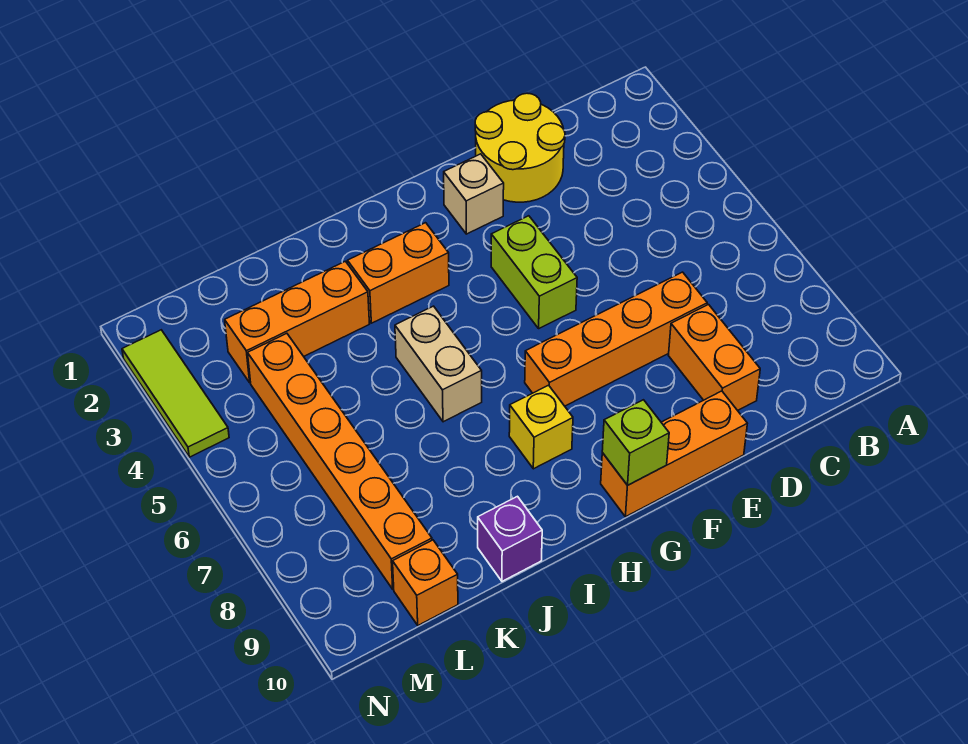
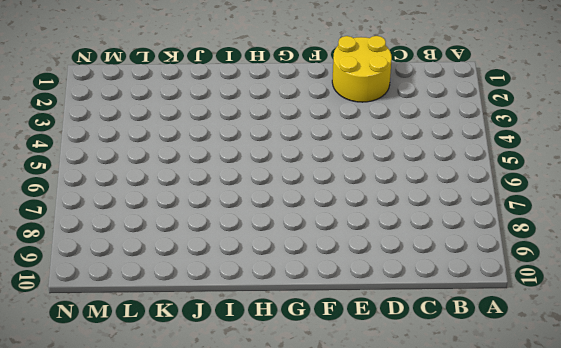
none -> orange 1x4 brick [525,272,707,406]
none -> orange 1x2 brick [669,305,760,411]
none -> orange 1x3 brick [601,391,747,517]

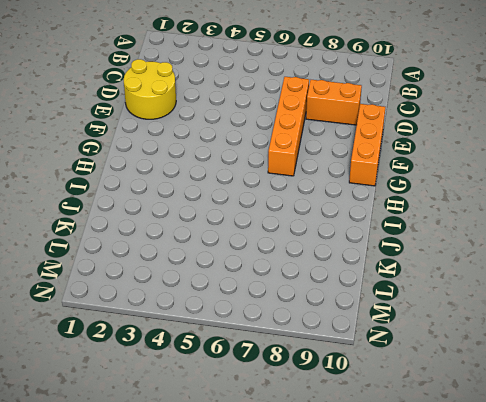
none -> tan 1x1 brick [444,154,504,234]
none -> lime 1x2 brick [491,216,577,328]
none -> orange 1x2 brick [348,223,449,323]

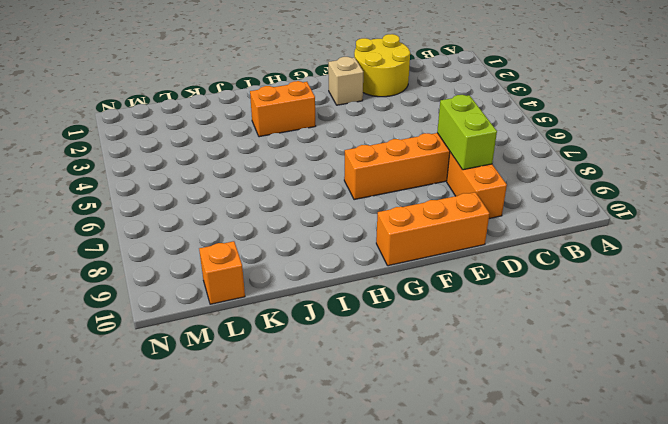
lime 1x2 brick [437,95,497,170] -> lime 1x2 brick moved to [491,216,577,328]
none -> yellow 1x1 brick [509,385,573,469]
none -> tan 1x2 brick [395,306,482,422]
none -> orange 1x3 brick [225,261,369,383]

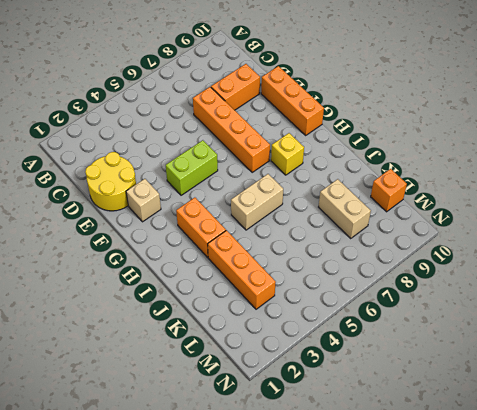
tan 1x2 brick [319,179,371,239] -> orange 1x6 brick [248,333,432,589]
none -> purple 1x1 brick [478,496,542,581]
none -> lime 1x3 tile [122,330,229,457]
none -> lime 1x1 brick [602,400,669,485]

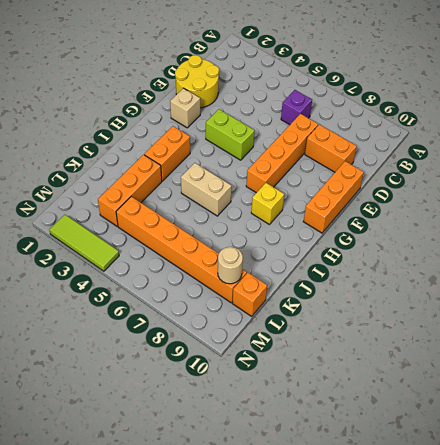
purple 1x1 brick [281,90,312,125] -> purple 1x1 brick moved to [478,496,542,581]
tan 1x1 round brick [218,247,243,284] -> none
none -> lime 1x1 brick [602,400,669,485]

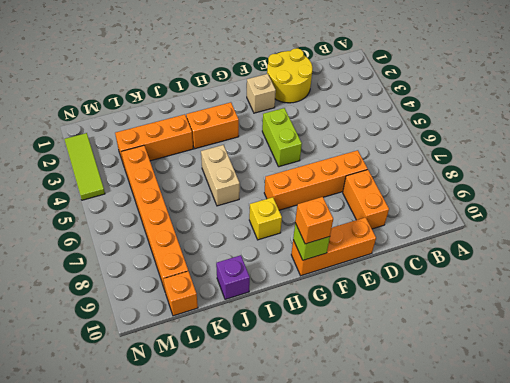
orange 1x1 brick [295,197,333,244] -> none

